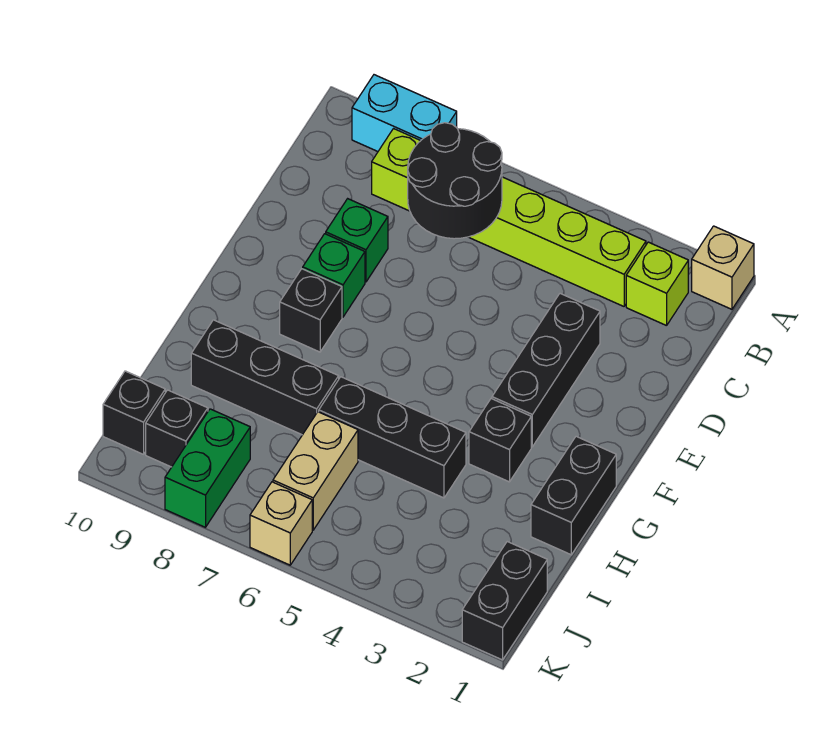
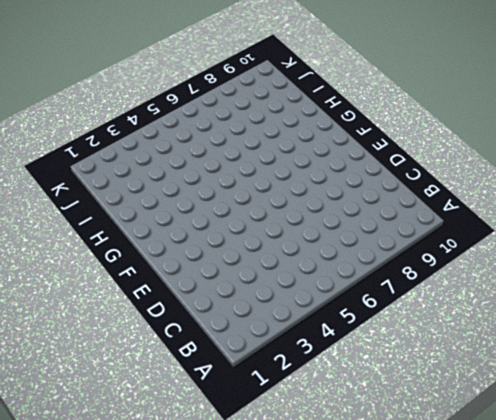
none -> tan 1x1 brick [692,226,754,309]
none -> cyan 1x2 brick [352,75,457,151]
none -> lime 1x1 brick [626,242,688,326]

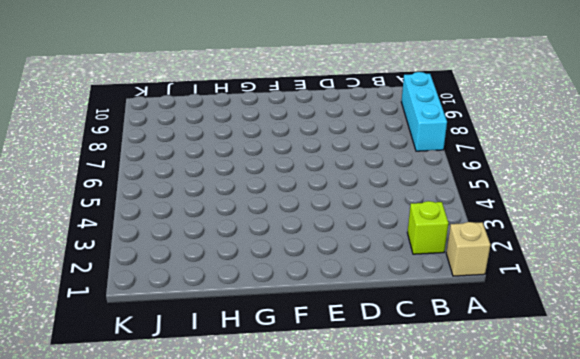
cyan 1x3 brick [401,72,447,151] -> cyan 1x2 brick [352,75,457,151]
none -> lime 1x6 brick [372,129,646,306]
none -> black 1x3 brick [492,294,600,447]
none -> green 1x1 brick [326,199,388,282]

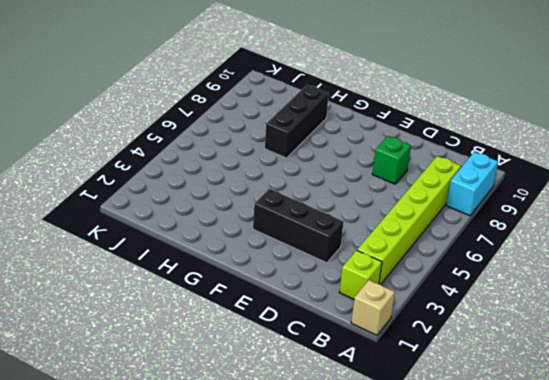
none -> green 1x1 brick [303,234,365,317]
none -> black 1x1 brick [280,269,342,352]
none -> black 1x2 brick [531,436,616,555]

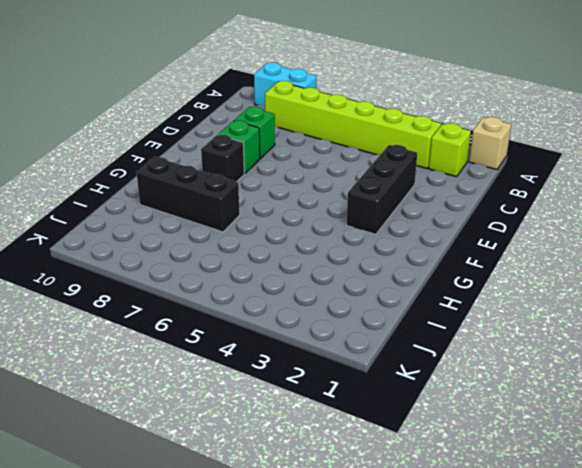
none -> black 1x2 brick [531,436,616,555]
none -> black 1x1 brick [469,399,531,482]
none -> black 1x3 brick [319,377,466,498]

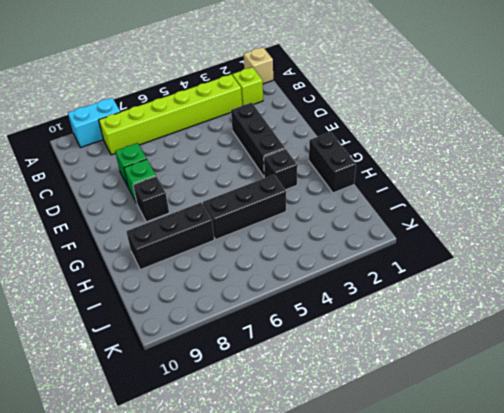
none -> tan 1x2 brick [273,412,358,530]
none -> black 1x2 brick [462,542,547,660]
none -> green 1x2 brick [165,409,250,527]

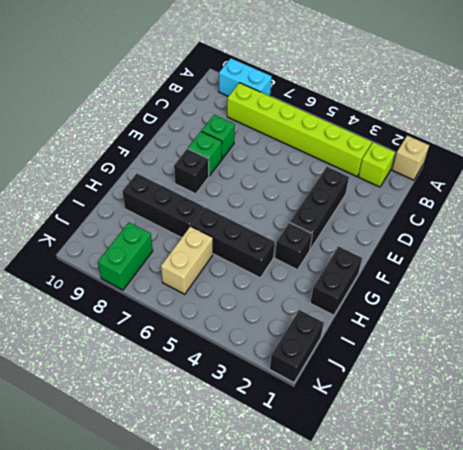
none -> black 1x1 brick [146,390,208,467]
none -> black 1x1 brick [103,371,165,454]
none -> tan 1x1 brick [250,482,312,565]

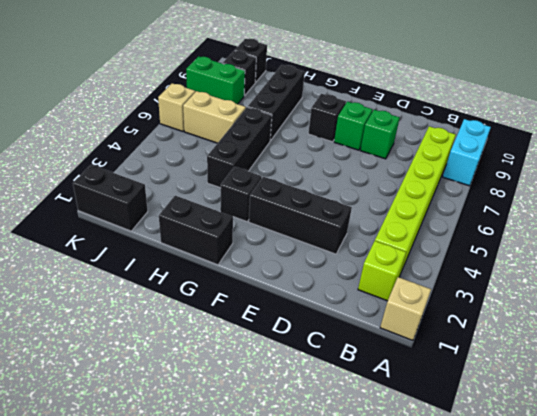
none -> black 2x2 round brick [408,123,502,239]

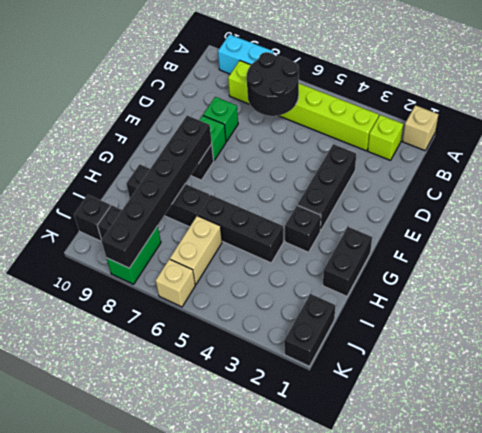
black 1x6 brick [102,115,212,268] -> none

